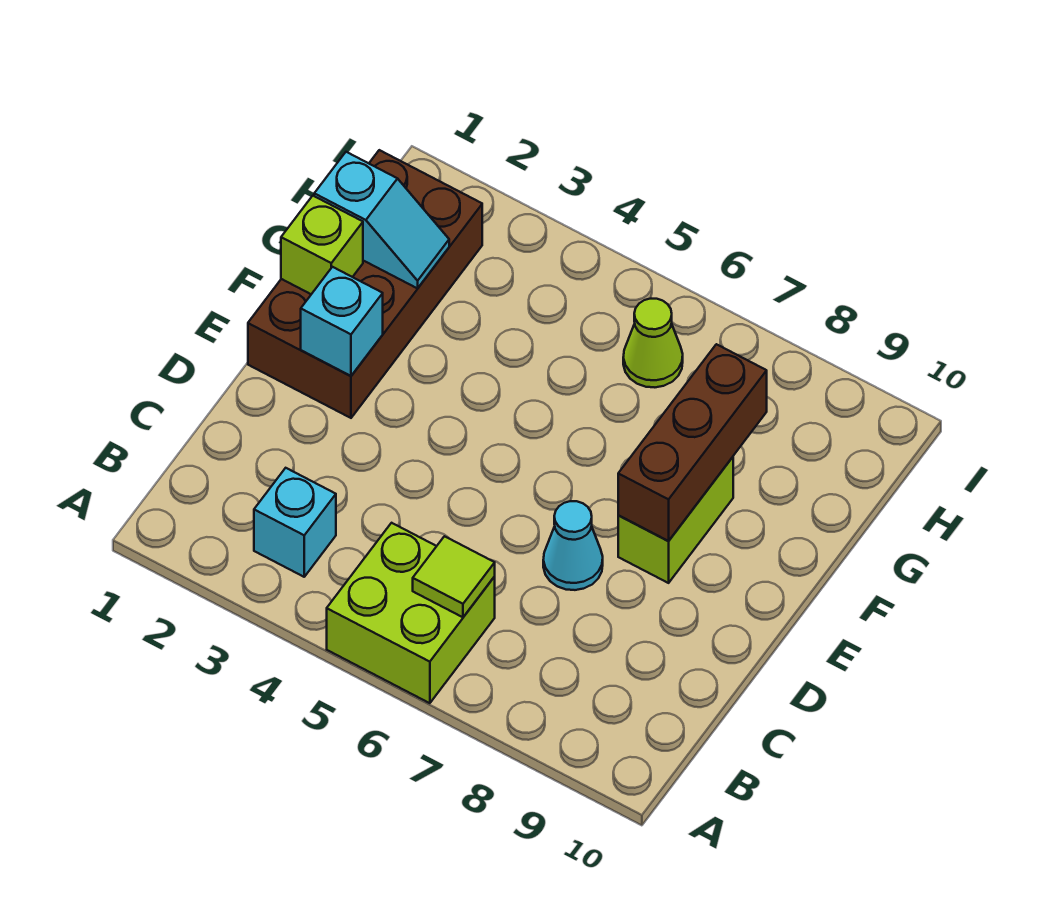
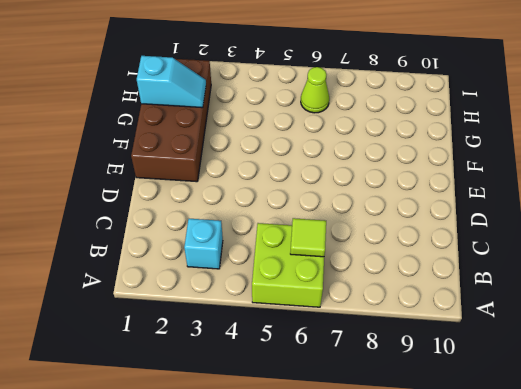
none -> cyan 1x1 cone [543,501,603,590]
none -> lime 1x2 brick [618,457,733,583]

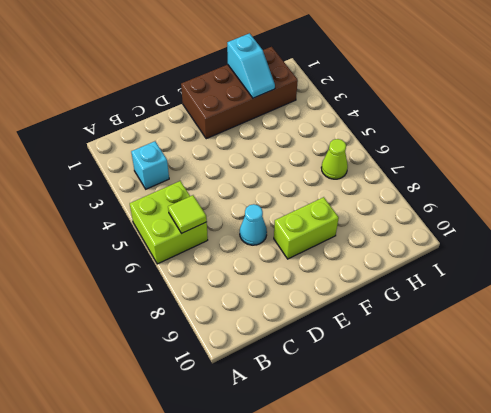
none -> cyan 1x1 brick [301,267,383,376]
none -> brown 1x3 brick [618,344,767,541]

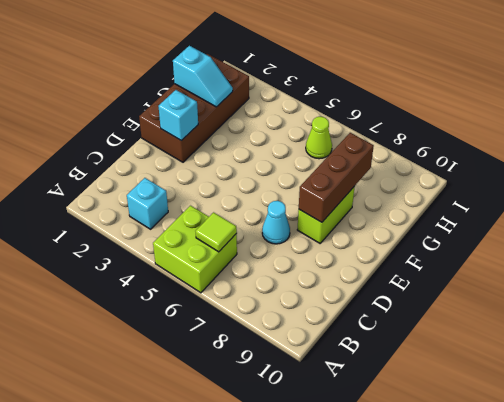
none -> lime 1x1 brick [281,196,363,294]

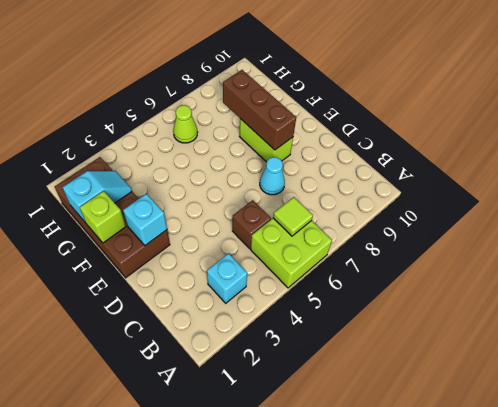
brown 1x1 brick [232,200,271,249] -> none

